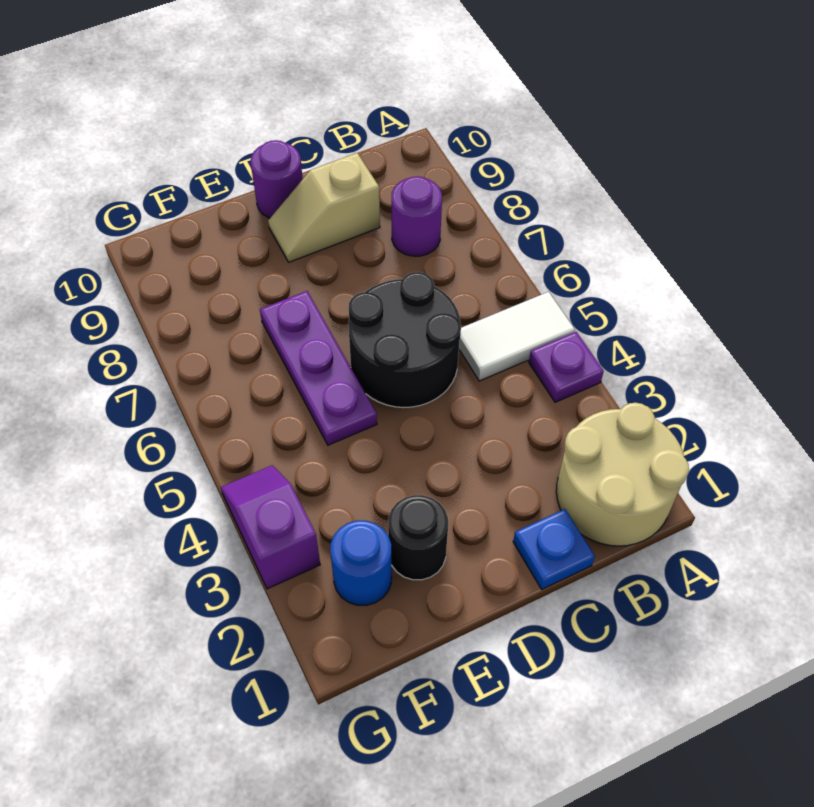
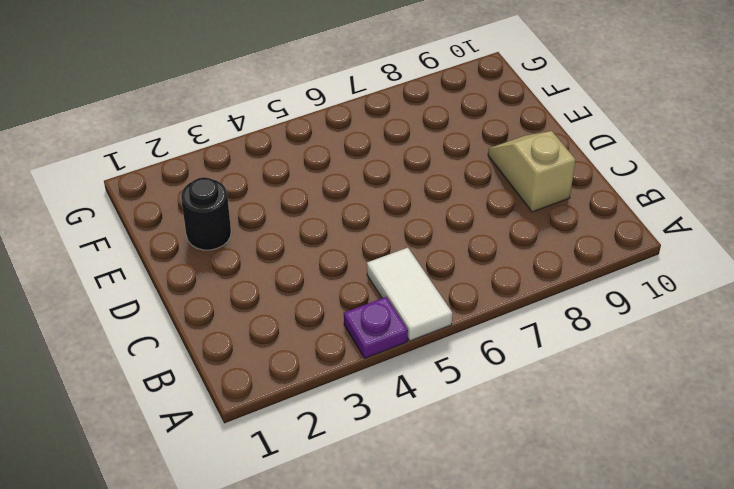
none -> tan 2x2 round brick [556,403,689,546]
none -> purple 1x1 round brick [392,177,442,256]
none -> blue 1x1 plate [513,509,595,589]

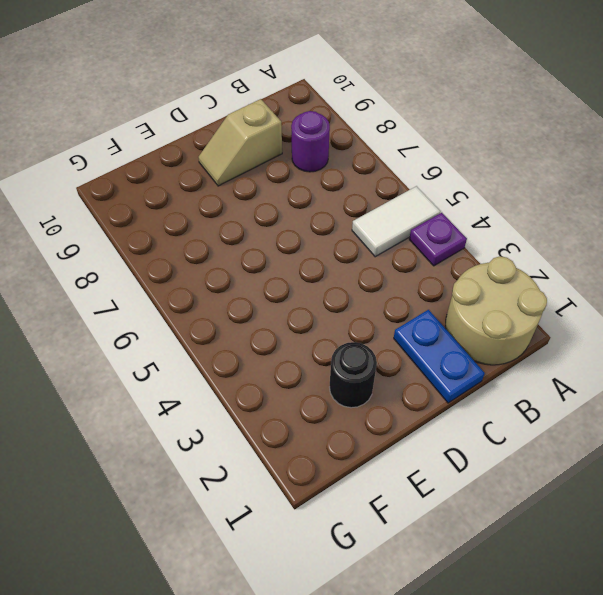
blue 1x2 plate [394,310,485,403] -> blue 1x1 plate [513,509,595,589]
none -> black 2x2 round brick [348,272,461,408]
none -> purple 1x1 round brick [251,140,303,218]
none -> purple 1x3 plate [260,291,377,445]

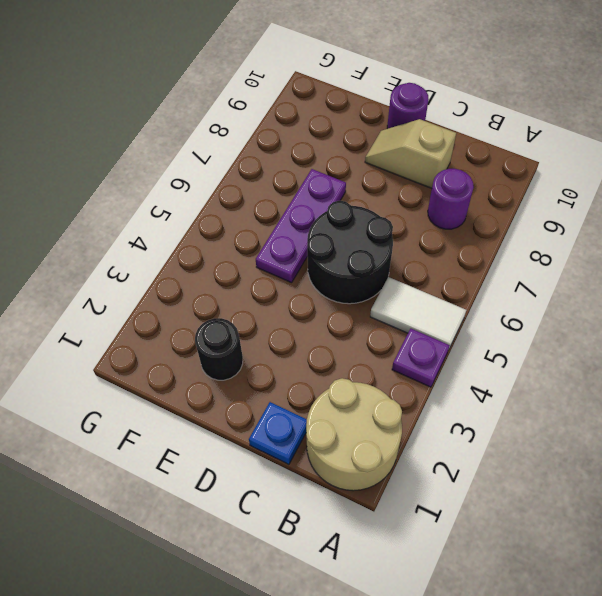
none -> blue 1x1 round brick [330,521,392,605]
none -> purple 1x2 slope [221,465,320,589]

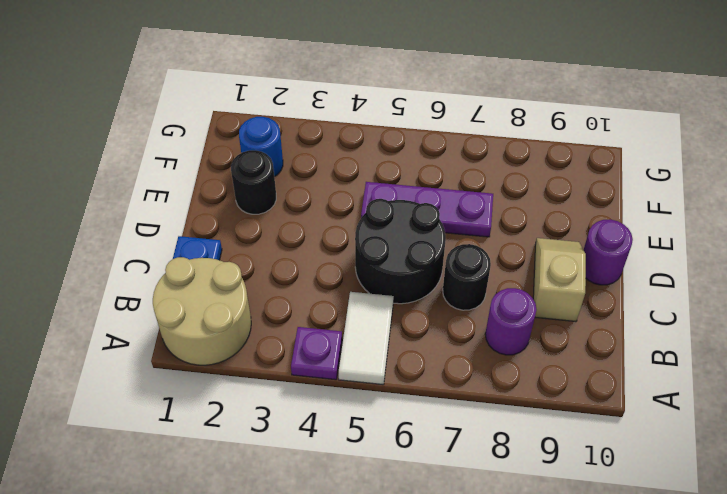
black 1x1 round brick [443,244,491,310] -> none
none -> purple 1x2 slope [221,465,320,589]

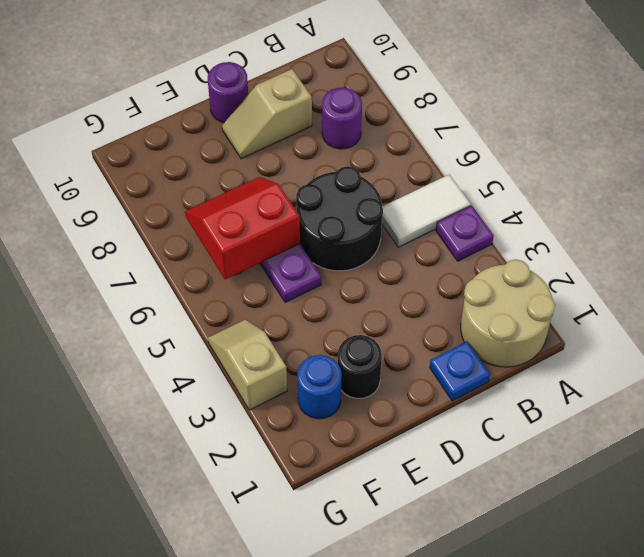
red 2x2 slope [185,177,300,279] -> none
tan 1x2 slope [208,320,287,410] -> purple 1x2 slope [221,465,320,589]

